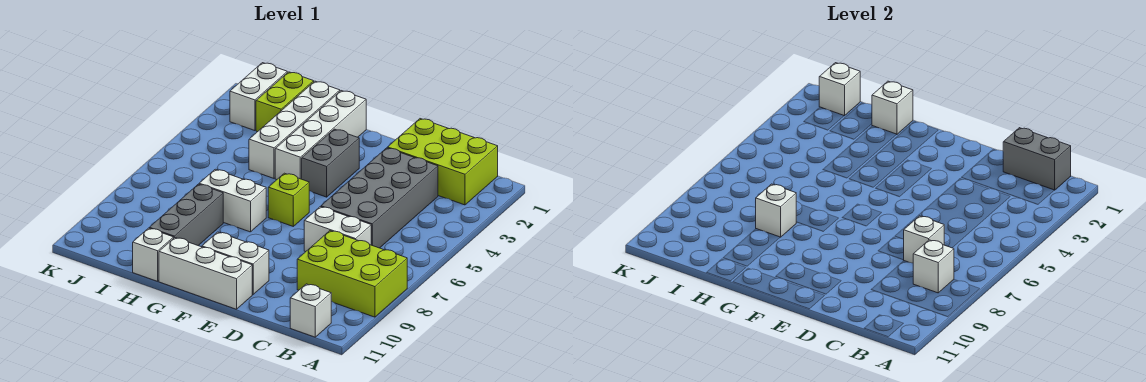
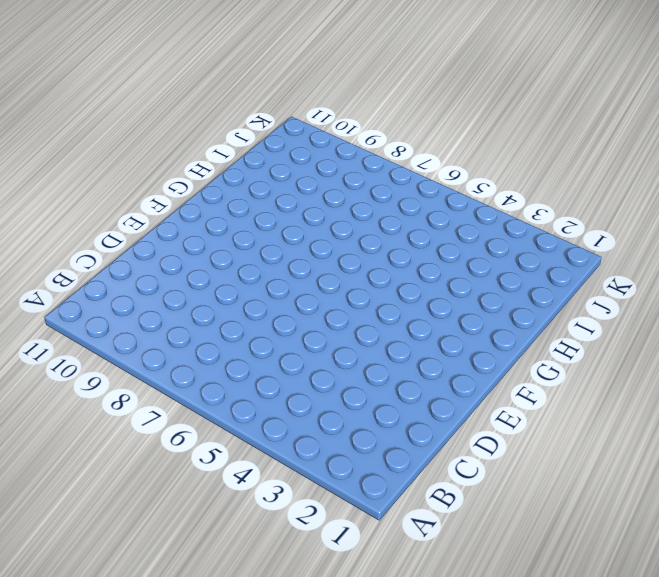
none -> lime 2x3 brick [297,231,407,317]
none -> lime 2x3 brick [388,119,498,205]
none -> white 1x1 brick [290,284,331,337]

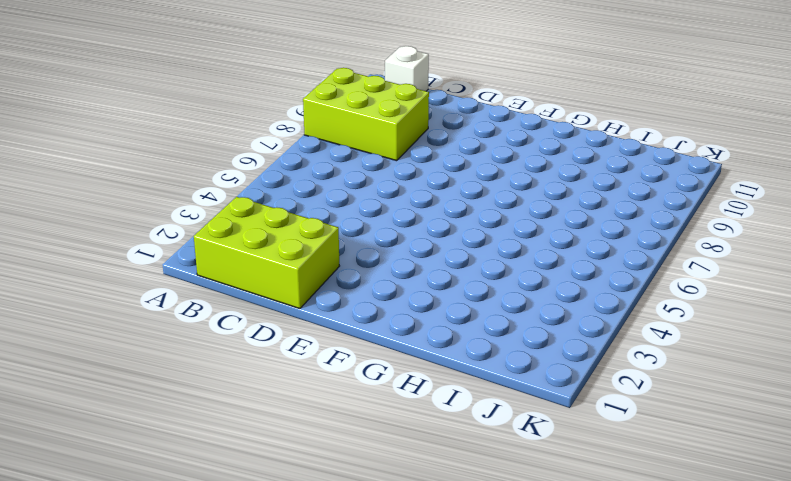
none -> grey 2x4 brick [321,148,438,248]
none -> white 1x2 brick [304,207,371,252]
none -> white 1x2 brick [202,232,269,295]

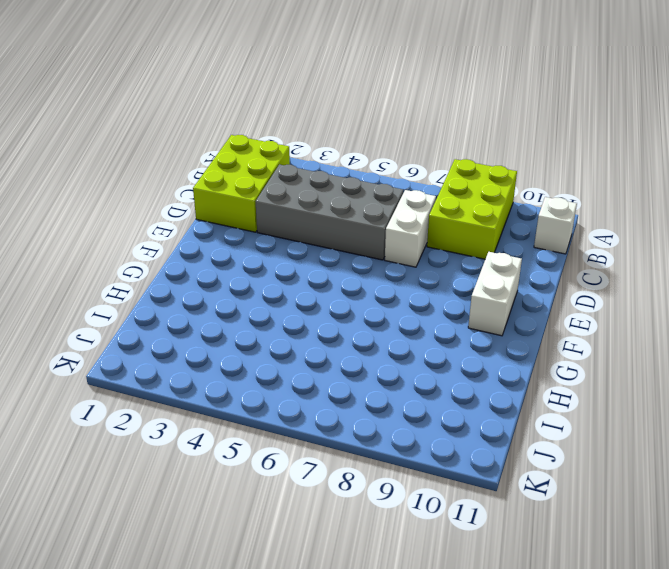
none -> white 1x3 brick [159,238,252,309]
none -> grey 1x2 brick [302,129,359,197]
none -> lime 1x1 brick [268,173,309,226]

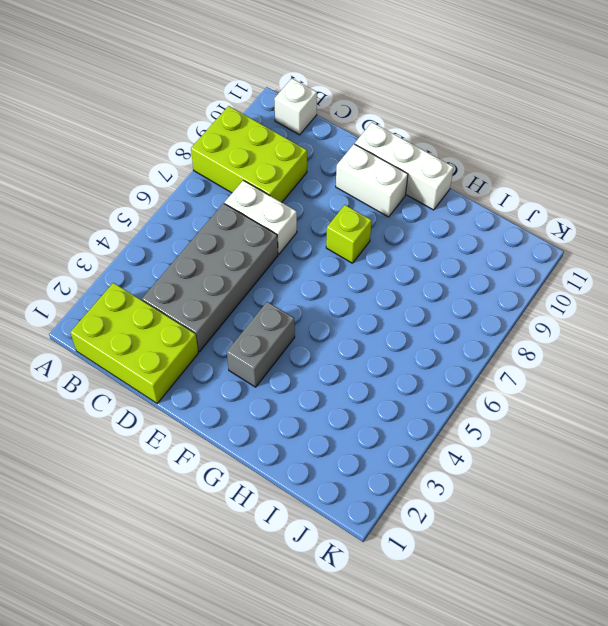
lime 1x1 brick [326,205,372,263] -> lime 1x1 brick moved to [268,173,309,226]
none -> white 1x4 brick [275,91,366,180]
none -> white 1x2 brick [199,169,266,232]
none -> white 1x4 brick [249,81,340,178]

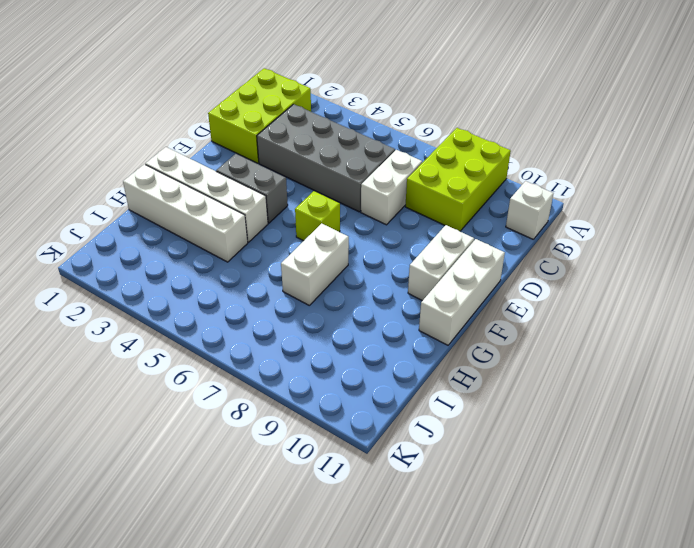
none -> grey 1x3 brick [150,184,223,246]
none -> white 1x1 brick [133,228,174,281]
none -> lime 1x2 brick [256,72,314,132]

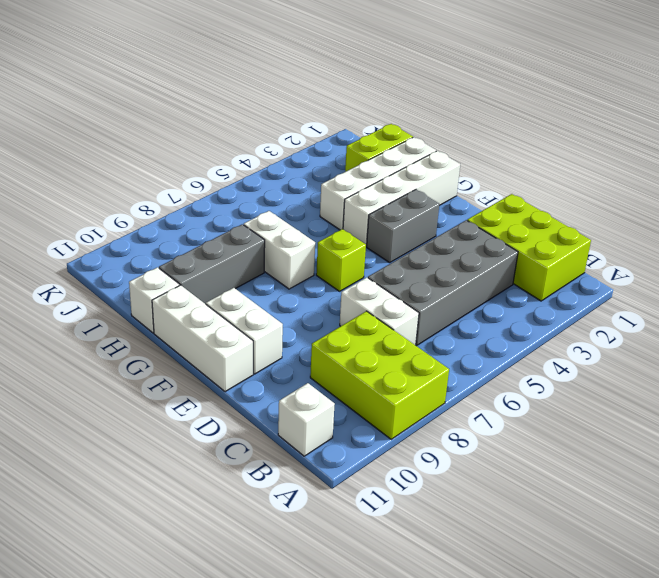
none -> white 1x2 brick [230,63,287,131]
none -> grey 1x2 brick [1003,128,1071,190]
none -> white 1x1 brick [913,240,954,293]

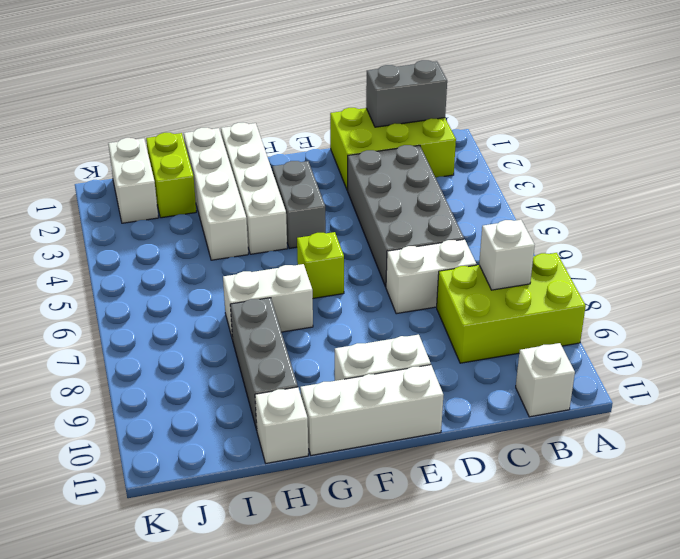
none -> white 1x1 brick [904,216,944,263]
none -> white 1x1 brick [872,81,913,134]
none -> white 1x1 brick [756,184,796,237]

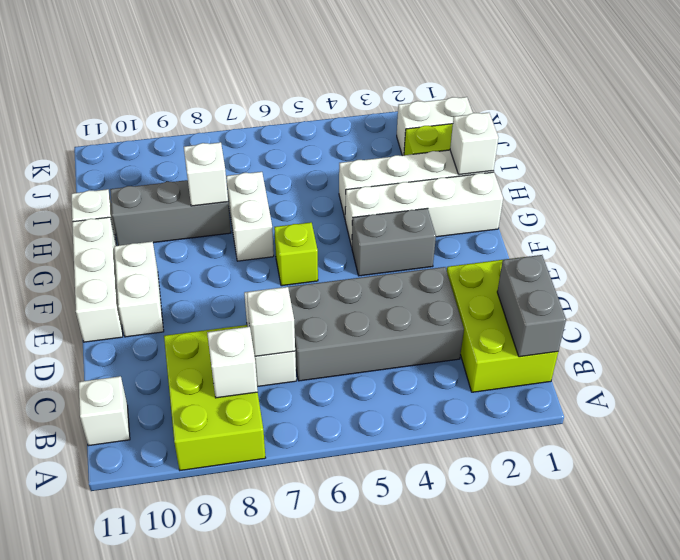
none -> white 1x1 brick [819,63,860,116]

